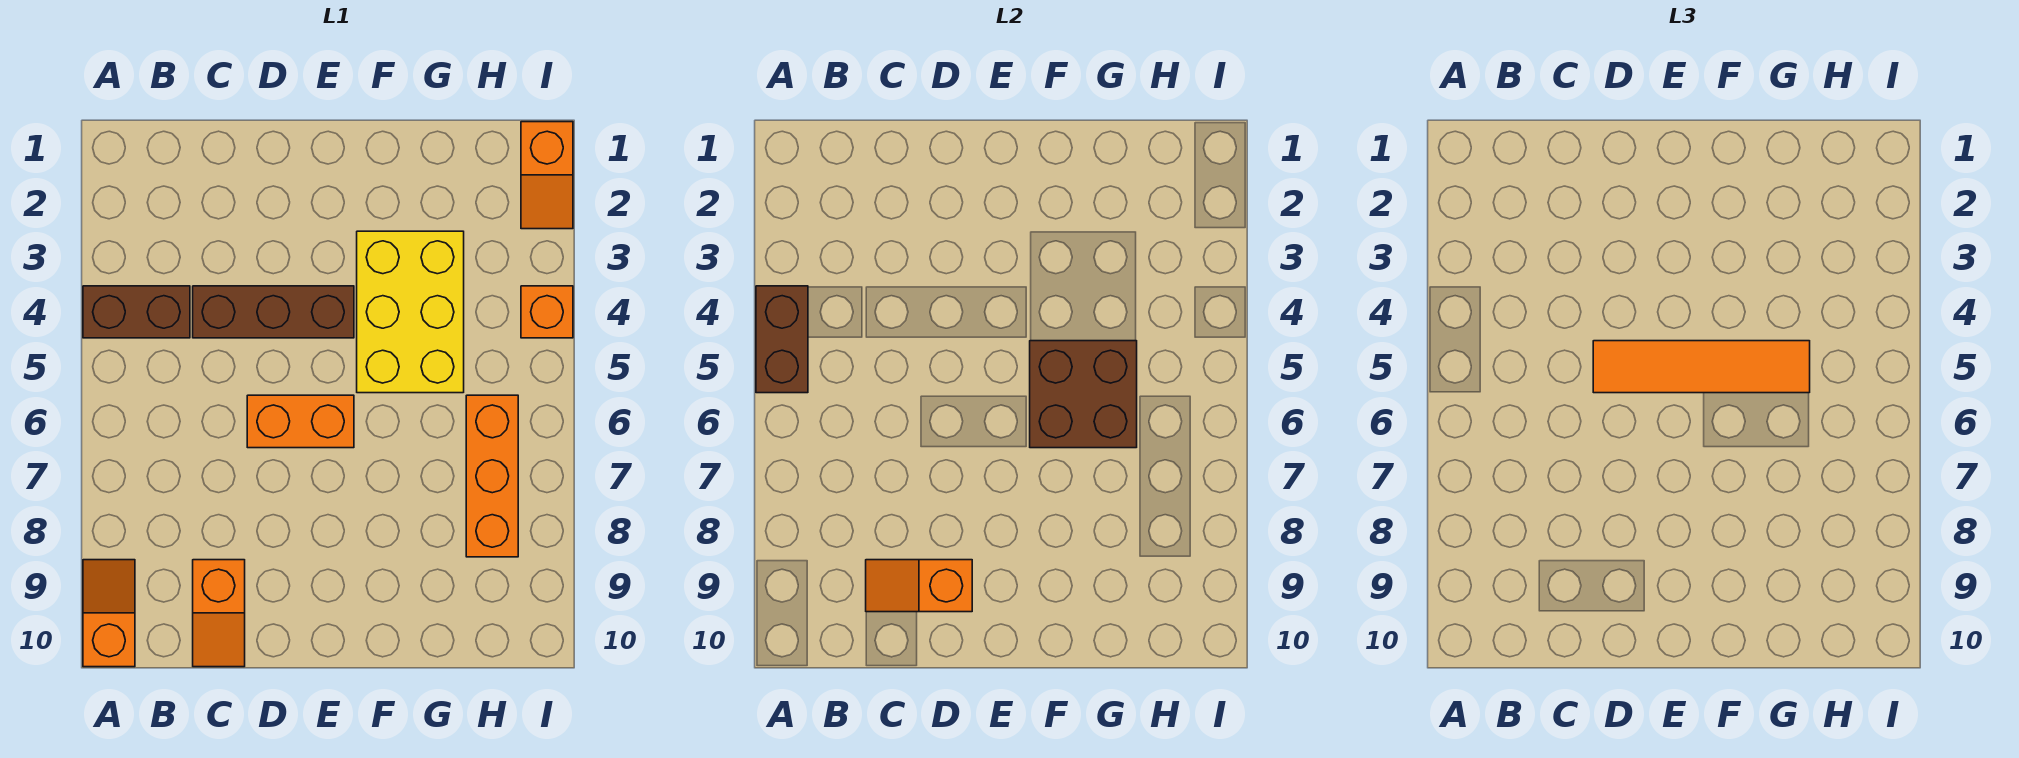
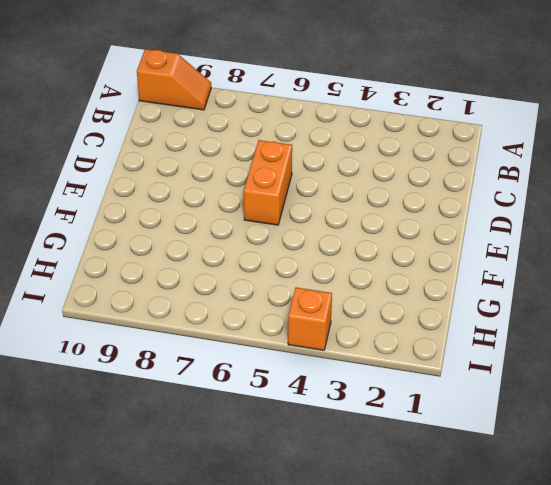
none -> brown 1x2 brick [83,286,190,338]
none -> brown 1x3 brick [193,286,354,338]
none -> orange 1x2 slope [193,560,245,667]

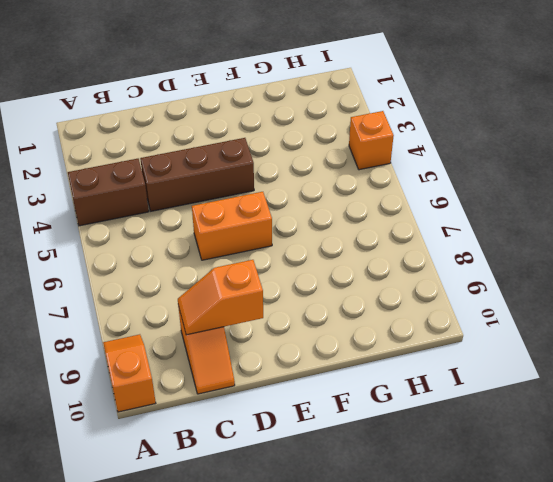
none -> yellow 2x3 brick [357,231,464,393]
none -> orange 1x3 brick [466,395,518,557]
none -> orange 1x2 slope [521,122,573,229]

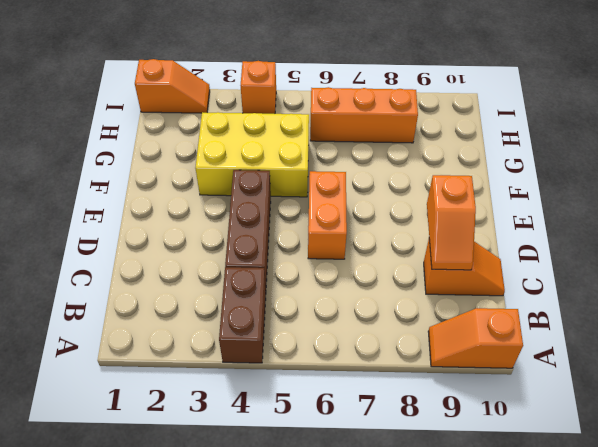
none -> brown 1x2 brick [756,286,808,393]
none -> brown 2x2 brick [1030,341,1137,448]
none -> orange 1x4 tile [1593,341,1810,393]

